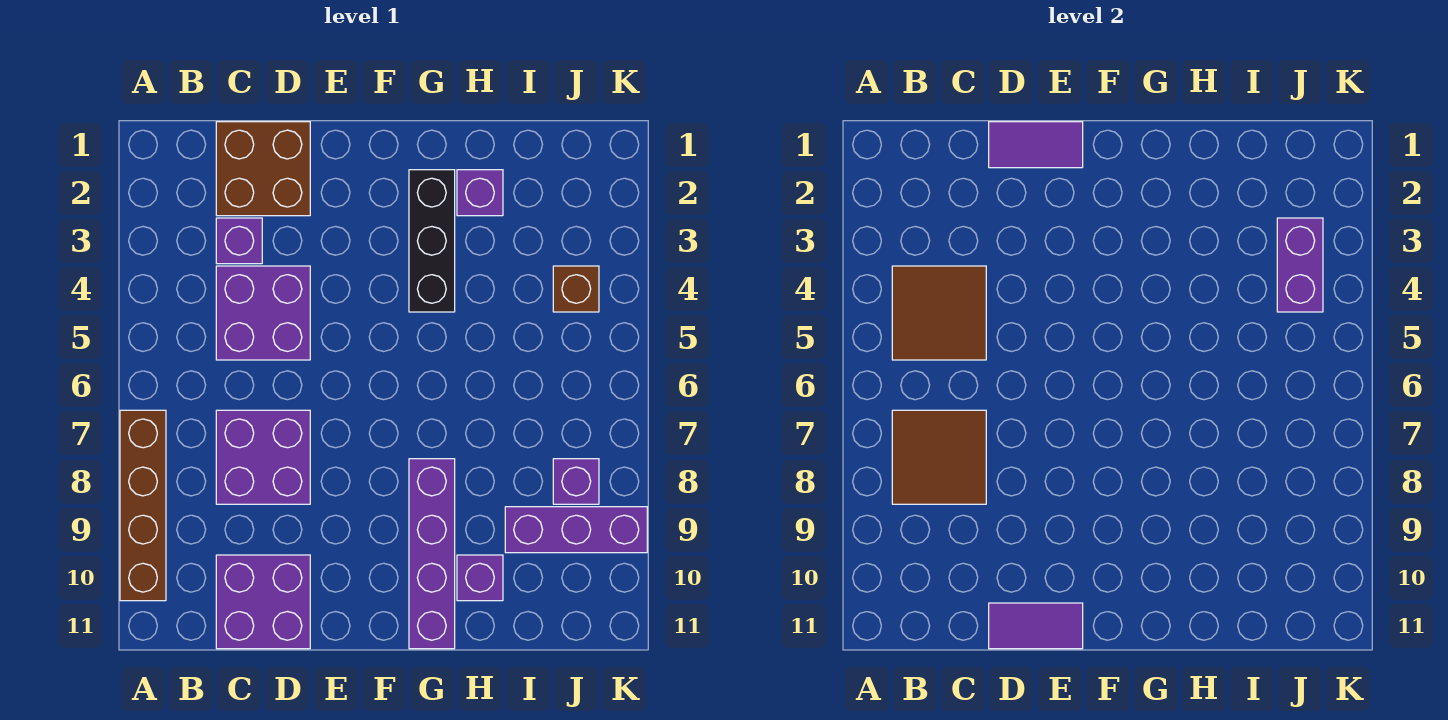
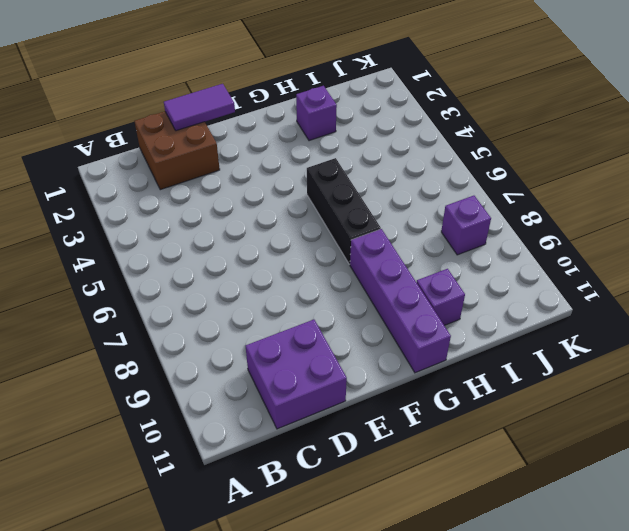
black 1x3 brick [307,158,381,264] -> black 1x3 brick moved to [409,170,455,312]
none -> brown 1x4 brick [120,410,166,601]
none -> purple 1x1 brick [216,218,262,264]
none -> purple 2x2 brick [216,266,310,360]

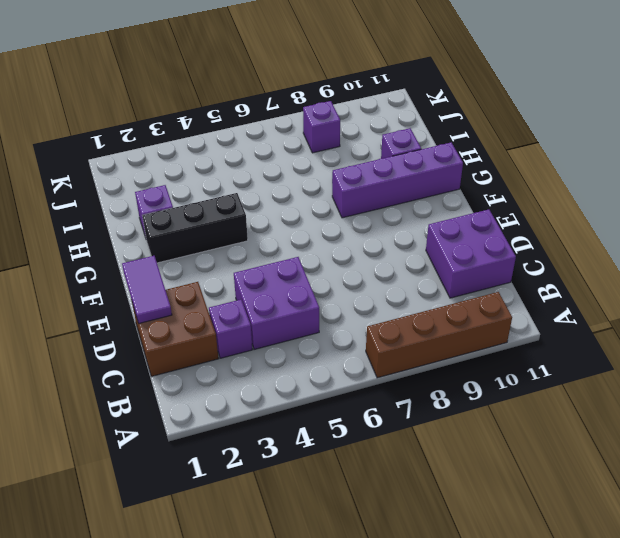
none -> purple 2x2 brick [216,410,310,504]
none -> purple 1x3 brick [505,507,647,553]
none -> brown 1x1 brick [553,266,599,312]

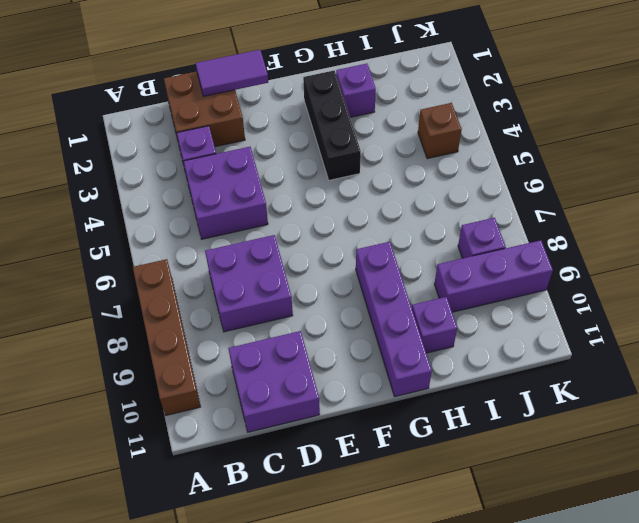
none -> brown 2x2 tile [892,266,986,360]
none -> brown 2x2 tile [892,410,986,504]
none -> purple 1x2 tile [989,603,1083,649]

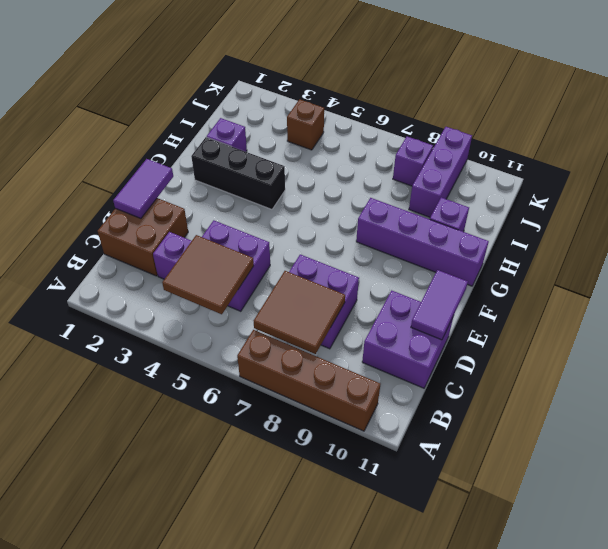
none -> purple 1x2 brick [1277,218,1323,312]

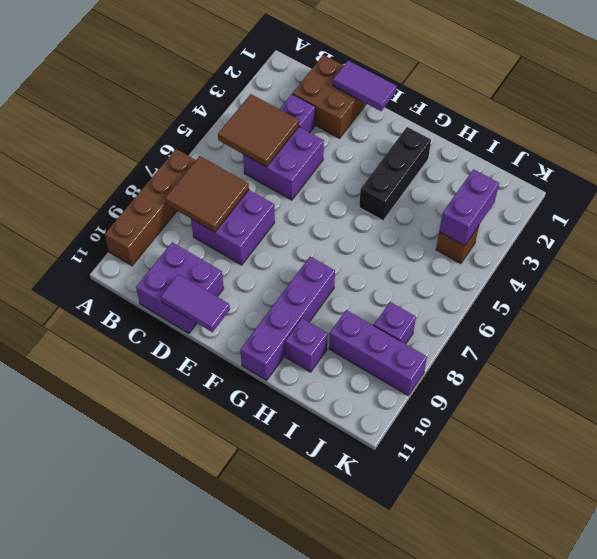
none -> purple 1x1 brick [457,170,503,216]

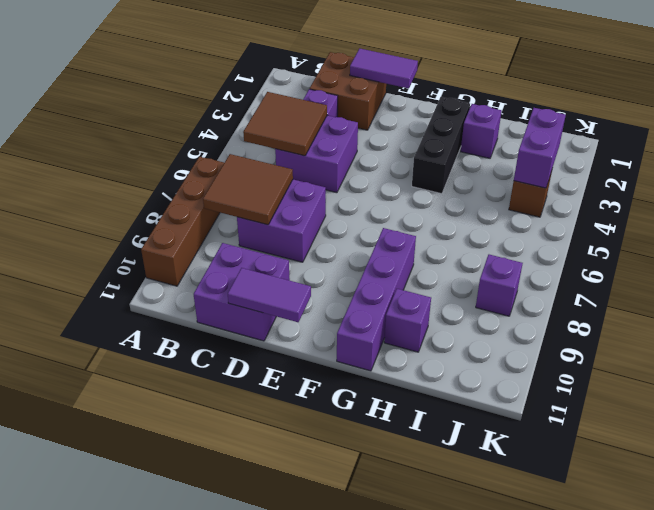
none -> purple 1x3 brick [505,507,647,553]

